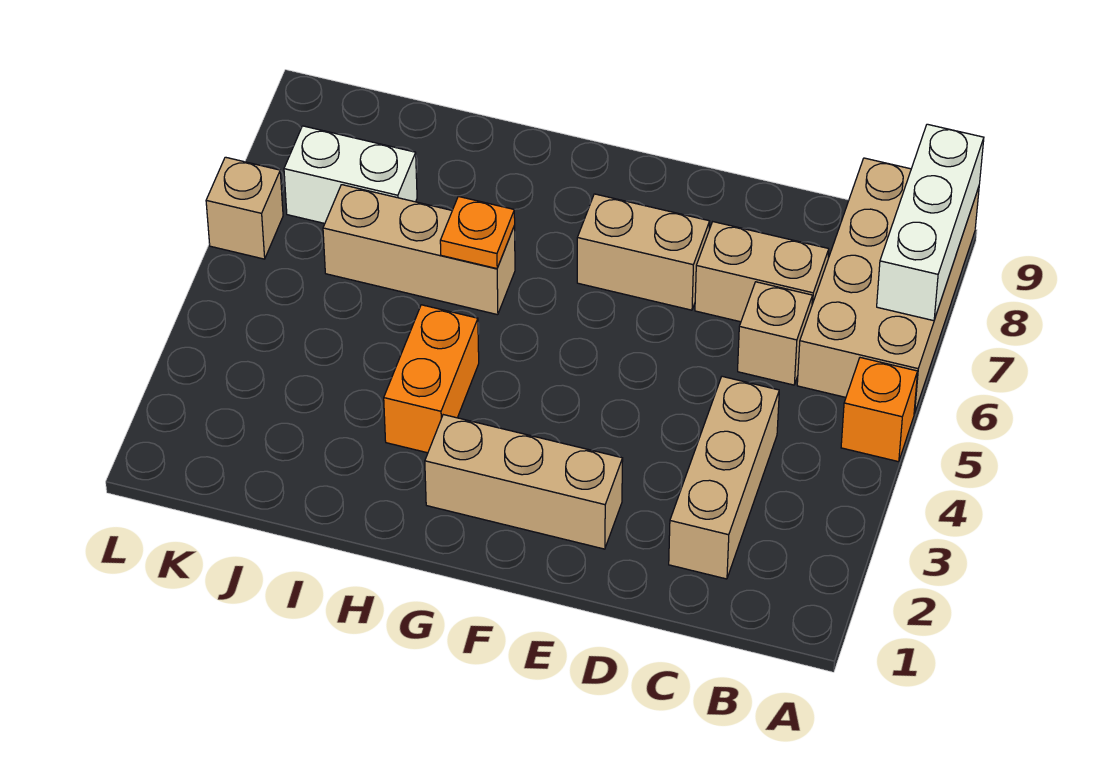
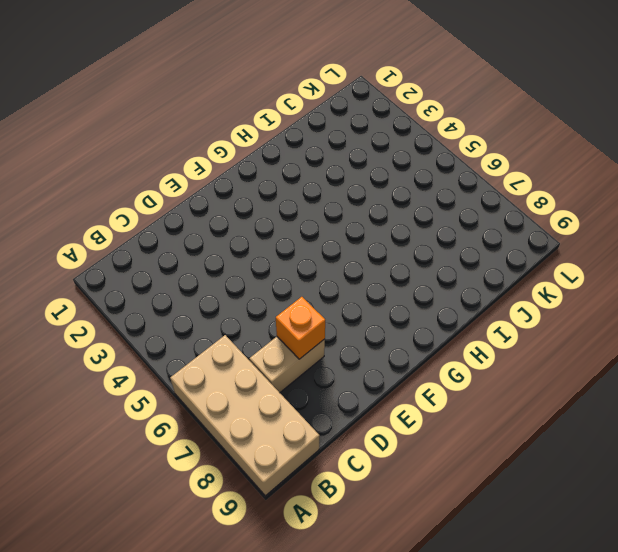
orange 1x1 brick [276,297,325,359] -> orange 1x1 brick moved to [841,358,918,462]
none -> tan 1x3 brick [669,376,779,579]
none -> tan 1x1 brick [738,282,813,385]
none -> tan 1x3 brick [425,415,623,549]

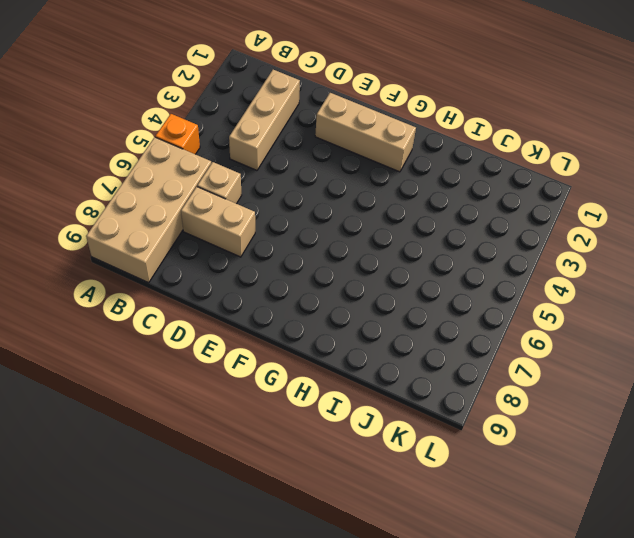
none -> tan 1x2 brick [577,194,710,310]
none -> orange 1x2 brick [384,305,479,453]
none -> tan 1x3 brick [323,185,515,315]

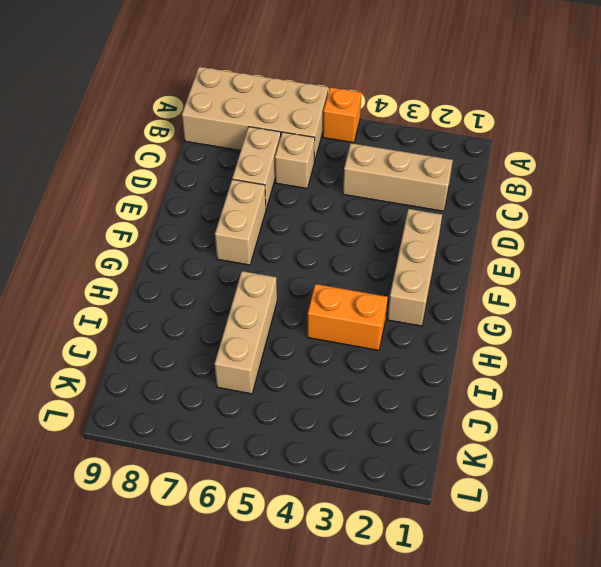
none -> white 1x2 brick [284,126,417,223]
none -> tan 1x1 brick [206,157,283,259]
none -> white 1x3 brick [877,124,984,321]

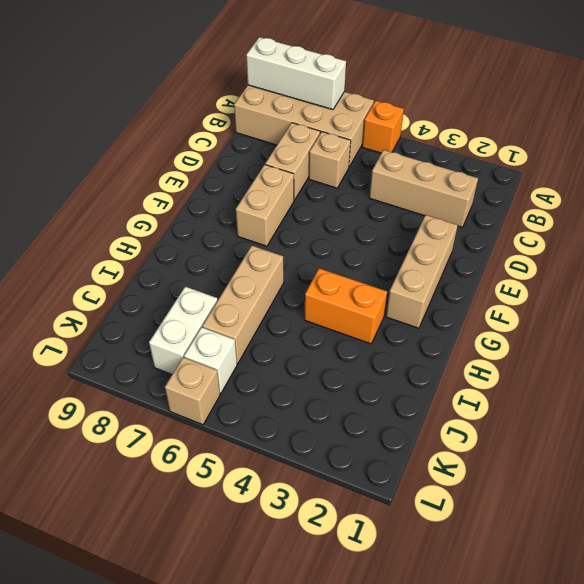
white 1x1 brick [184,327,237,393] -> none
none -> orange 1x1 plate [440,196,515,269]

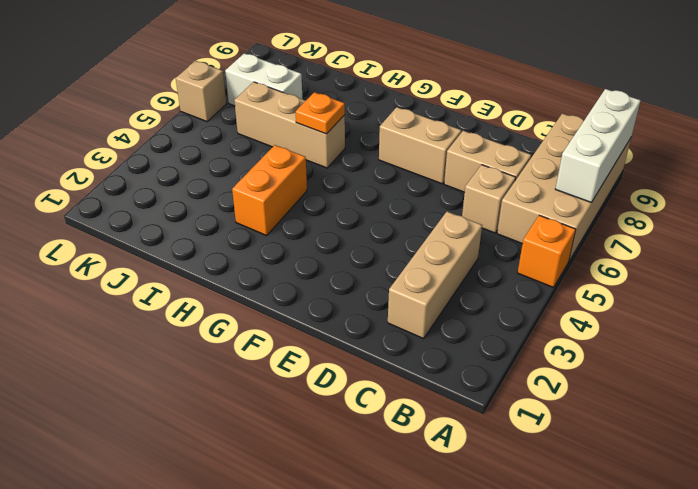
none -> tan 1x3 brick [425,415,623,549]

